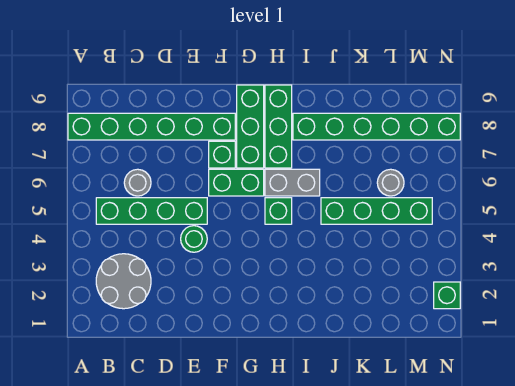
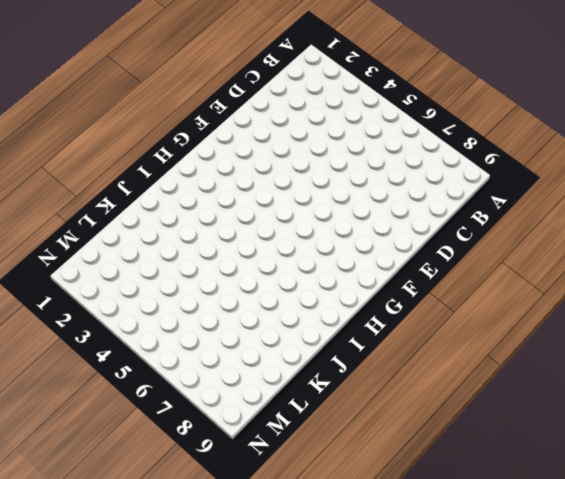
none -> green 1x6 brick [68,113,235,140]
none -> grey 2x2 round brick [96,254,151,309]
none -> green 1x4 brick [96,198,207,224]

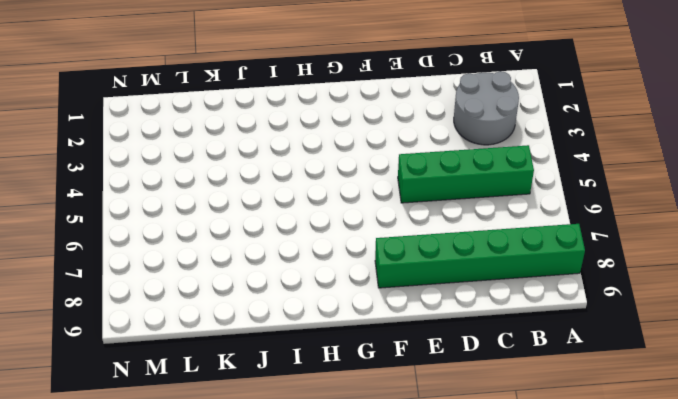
none -> grey 1x1 round brick [124,169,151,196]
none -> green 1x1 round brick [181,226,207,252]
none -> green 1x2 brick [209,169,264,196]

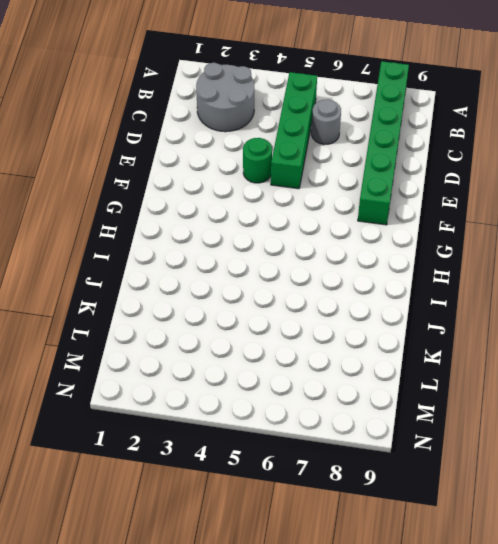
none -> green 1x2 brick [209,169,264,196]
none -> green 1x1 brick [209,141,235,168]
none -> green 1x3 brick [237,85,264,168]

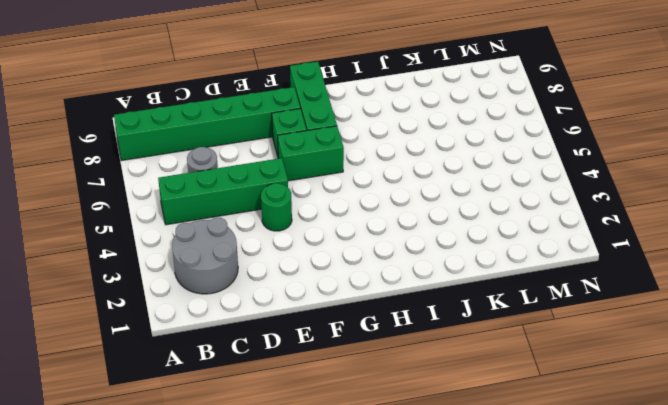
none -> green 1x1 brick [265,198,292,224]
none -> grey 1x2 brick [265,169,320,196]
none -> green 1x3 brick [265,85,292,168]

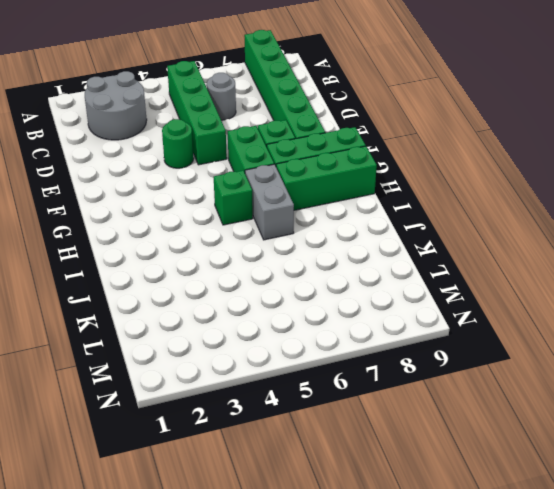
none -> green 1x6 brick [293,113,460,140]
none -> green 1x4 brick [321,198,432,224]
none -> grey 1x1 round brick [377,169,404,196]

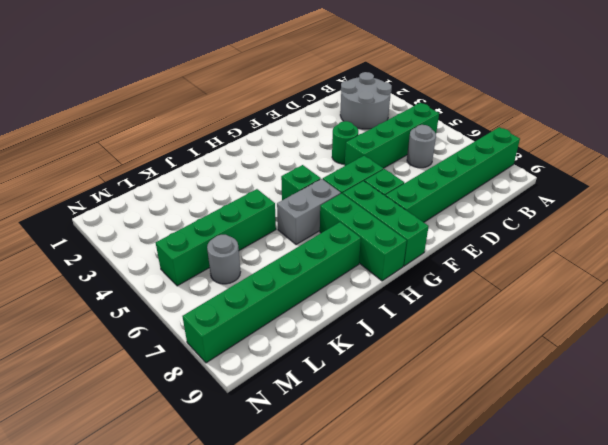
none -> green 1x1 brick [434,282,460,309]

